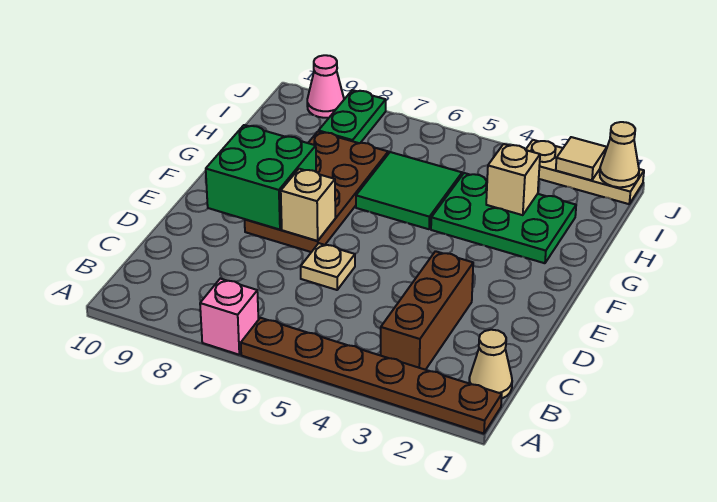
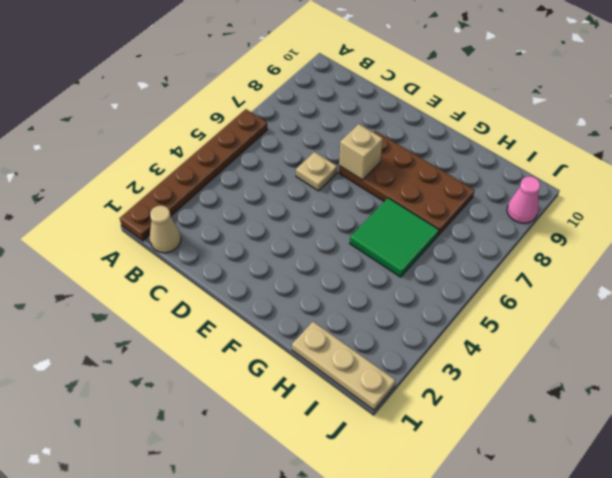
tan 1x3 plate [292,322,396,410] -> tan 1x3 plate turned to [526,140,644,204]
none -> pink 1x1 brick [200,279,258,355]
none -> brown 1x3 brick [381,251,473,370]
none -> green 2x3 plate [431,173,576,263]

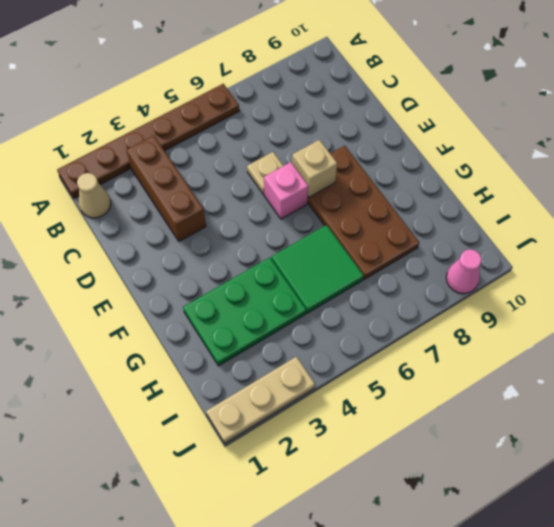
pink 1x1 brick [264,162,308,219] -> pink 1x1 brick moved to [200,279,258,355]
none -> green 1x2 plate [319,90,386,143]
none -> green 2x2 brick [206,125,316,230]
none -> tan 1x1 brick [486,144,540,215]

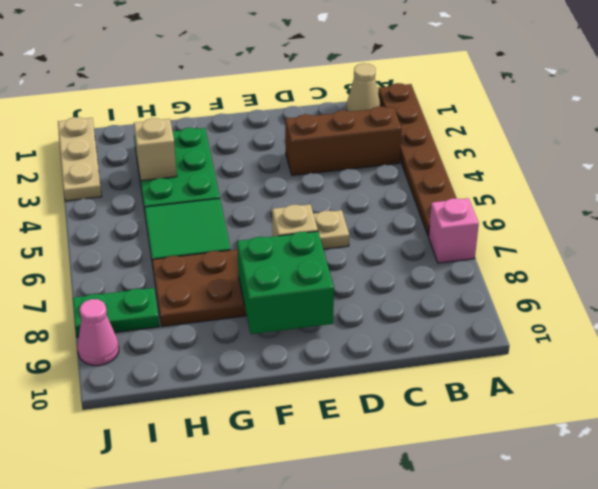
none -> tan 1x1 cone [600,122,639,187]
none -> tan 1x1 tile [556,137,607,181]

